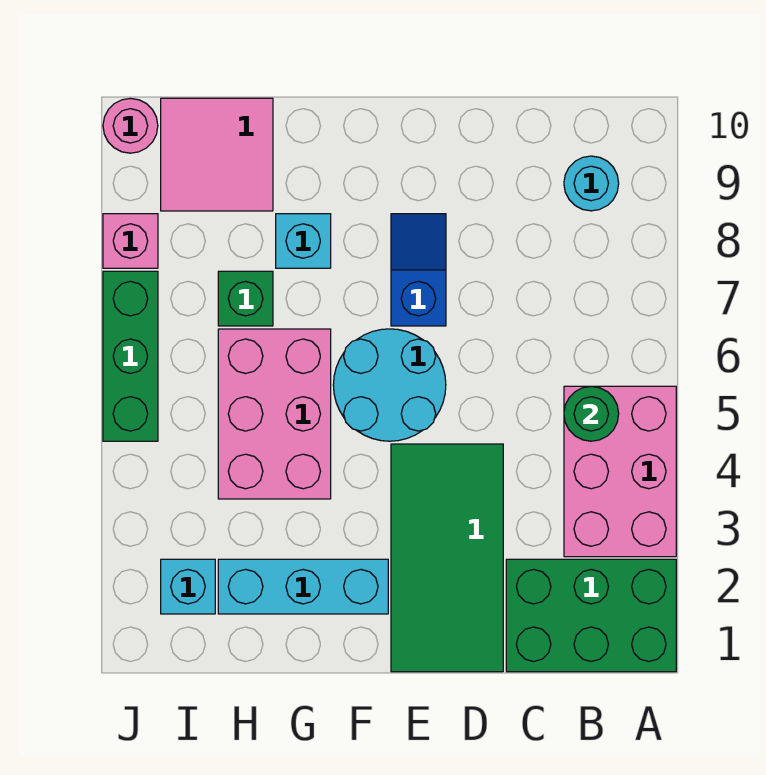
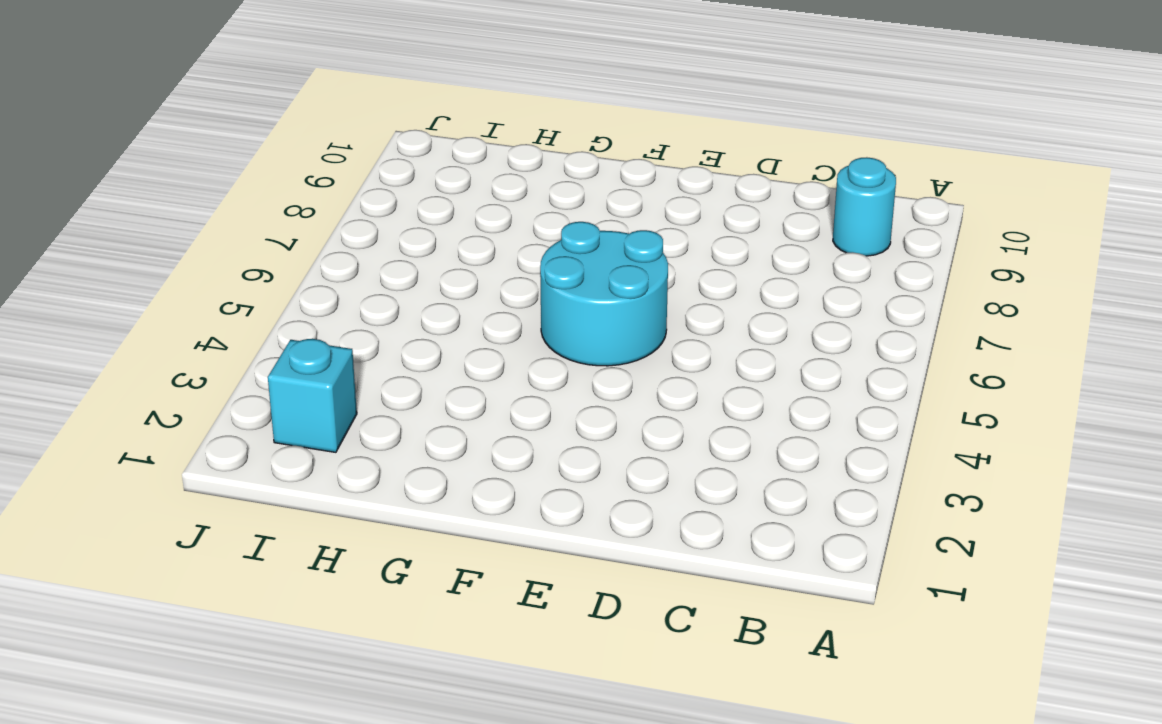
none -> green 2x3 brick [506,559,676,672]
none -> pink 2x3 brick [564,386,676,557]
none -> green 2x4 tile [391,444,503,672]

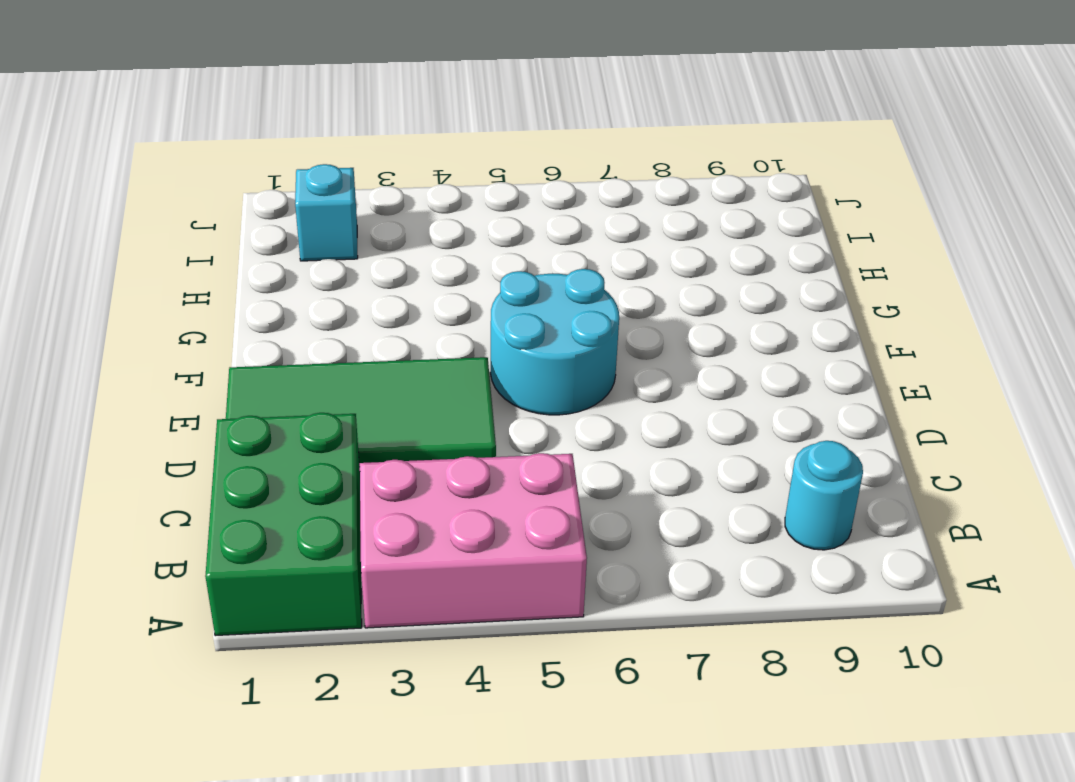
none -> blue 1x2 slope [391,214,446,326]
none -> cyan 1x3 brick [218,559,388,614]
none -> pink 2x3 brick [218,329,331,499]

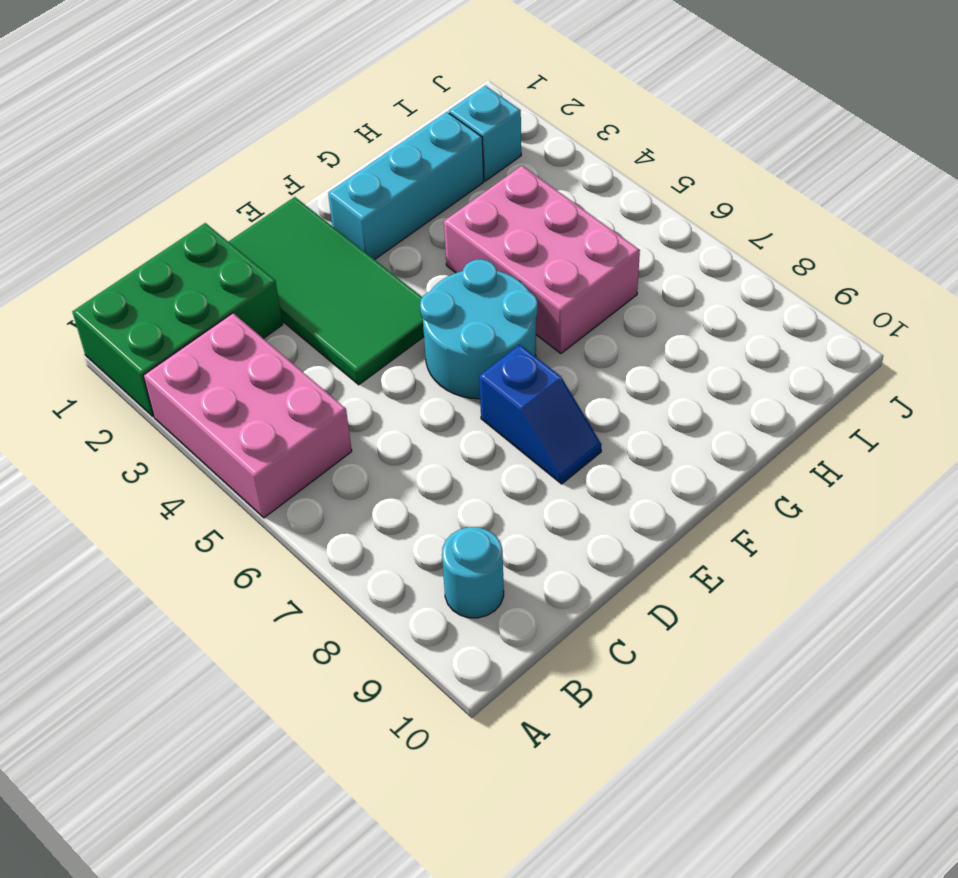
none -> cyan 1x1 brick [276,214,331,268]
none -> green 1x1 brick [218,271,273,326]
none -> pink 2x2 tile [161,98,273,211]

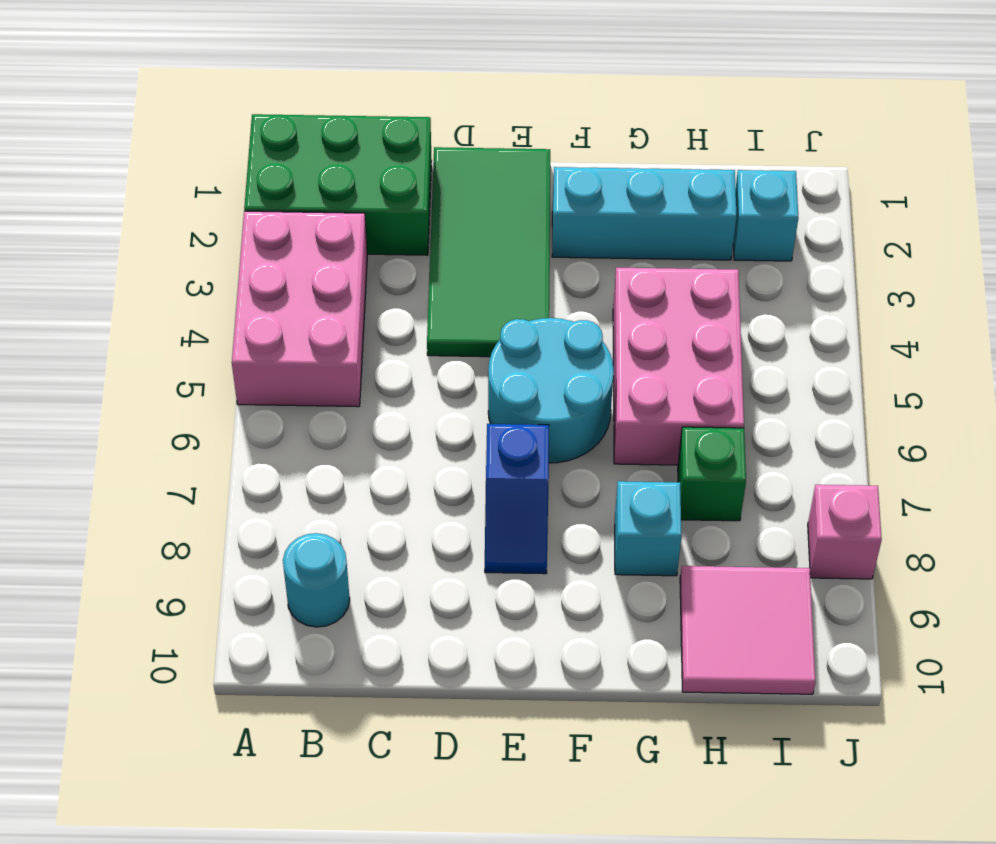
none -> green 1x3 brick [103,271,158,441]
none -> pink 1x1 round brick [103,98,158,153]
none -> green 1x1 round brick [564,386,619,441]

